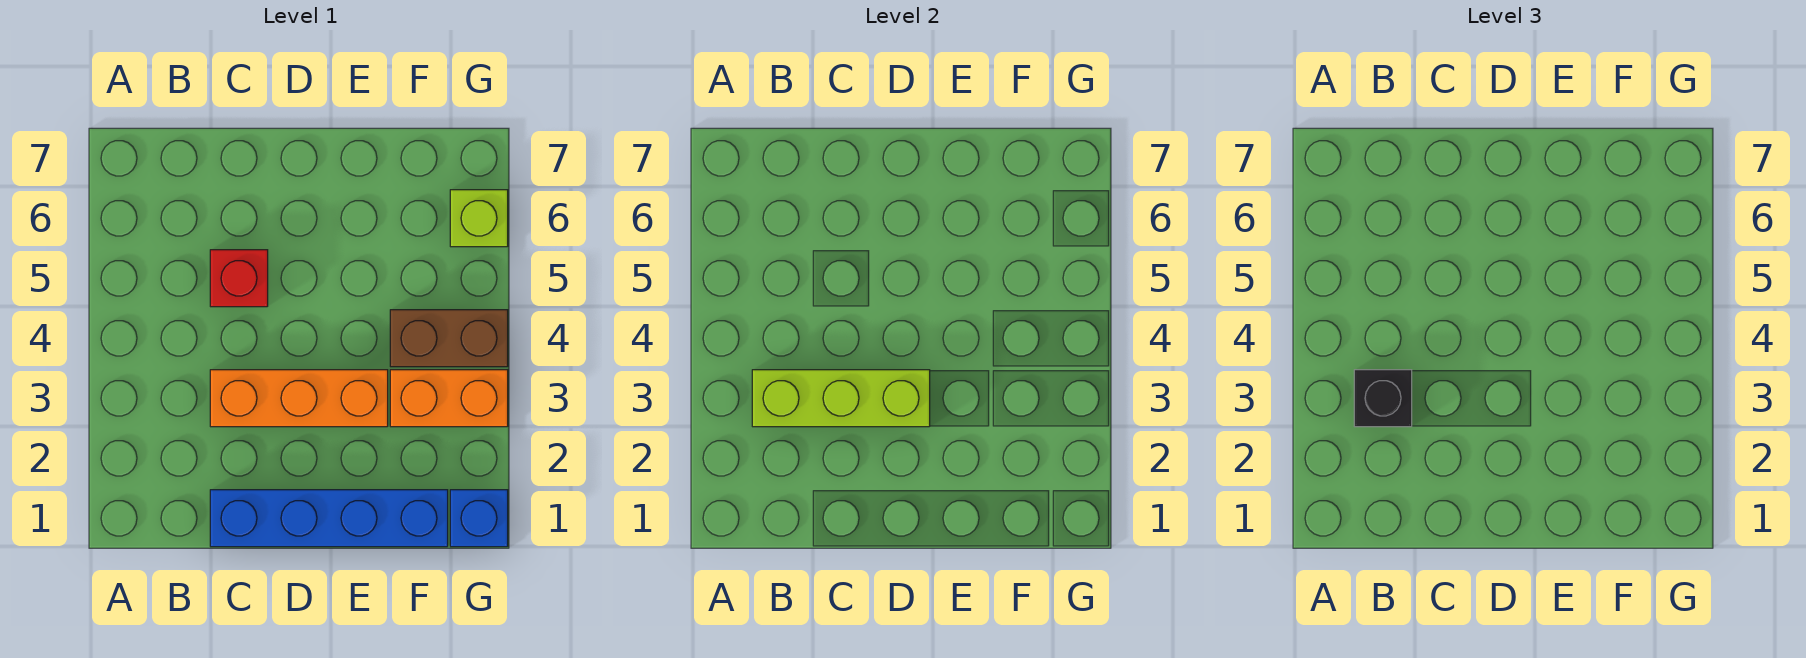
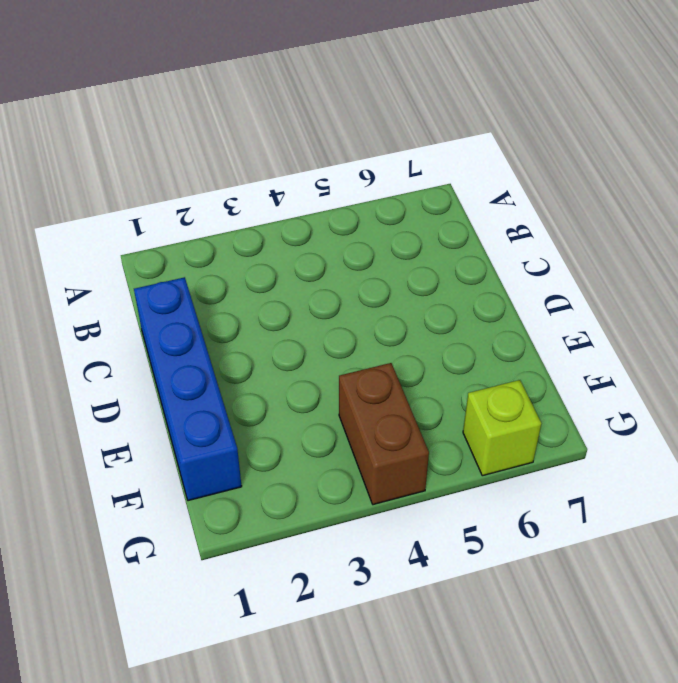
none -> orange 1x3 brick [210,370,388,427]
none -> red 1x1 brick [210,250,268,307]

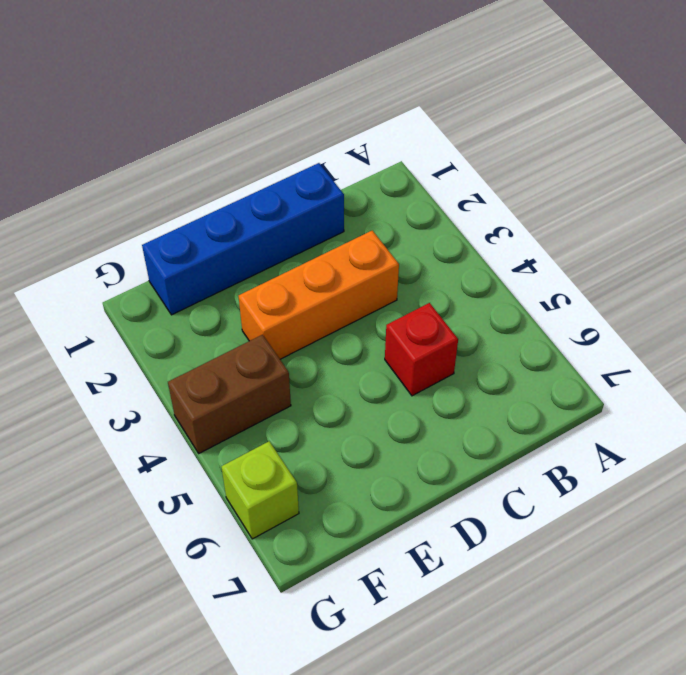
none -> orange 1x2 brick [390,370,508,427]
none -> blue 1x1 brick [450,490,508,547]

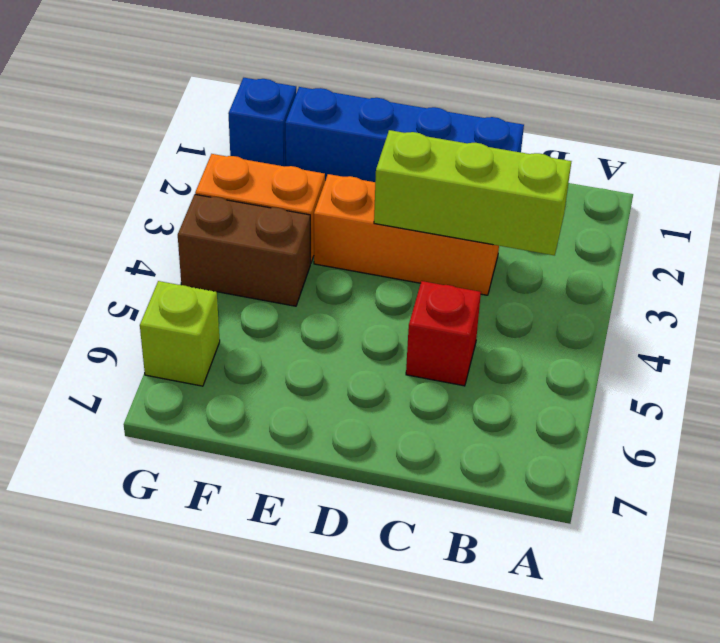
none -> black 1x1 brick [1354,370,1412,427]

